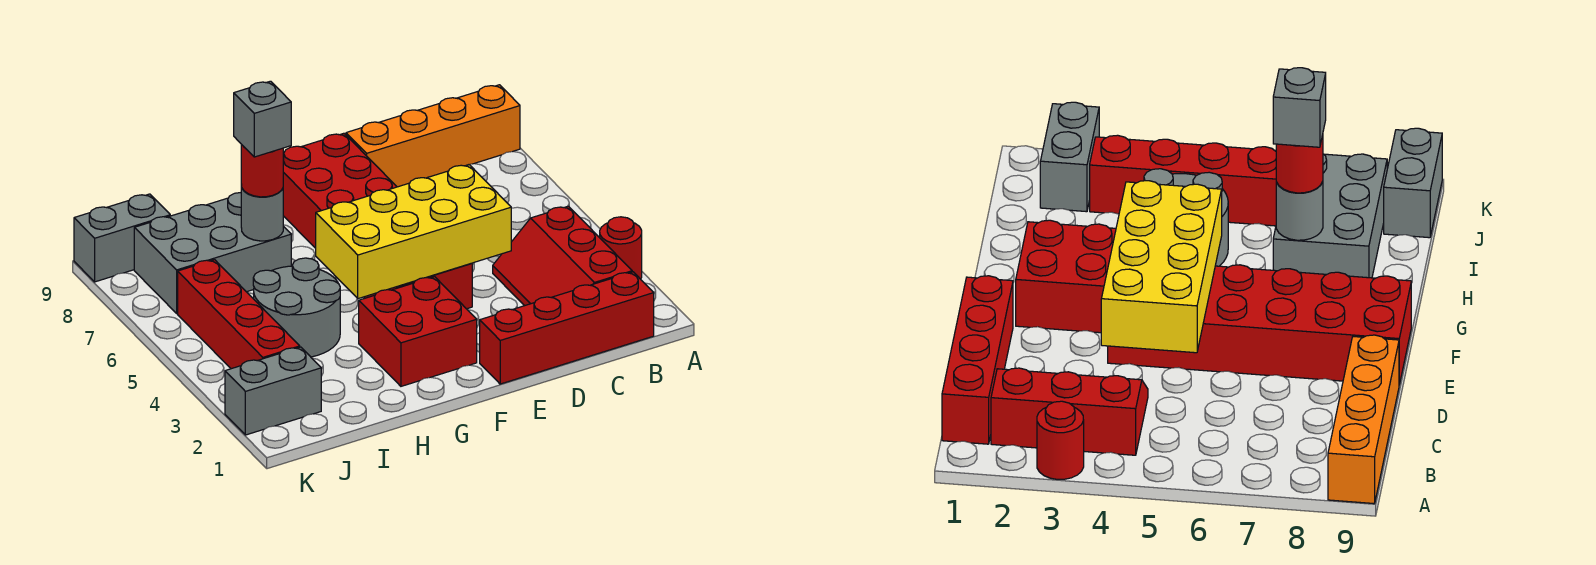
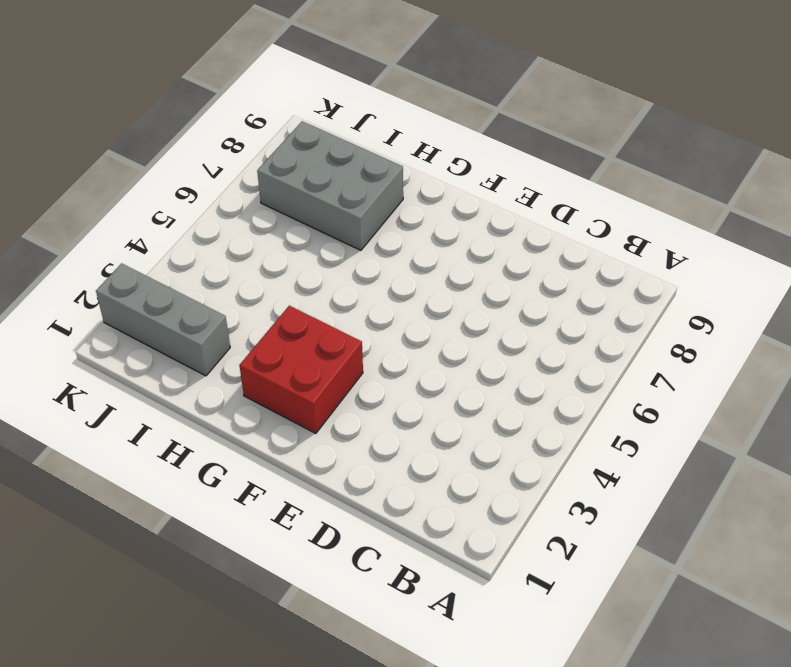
grey 1x3 brick [96,263,230,376] -> grey 1x2 brick [225,347,321,435]
none -> red 1x1 round brick [600,217,642,279]
none -> orange 1x4 brick [346,85,520,187]
none -> red 1x4 brick [480,272,654,384]

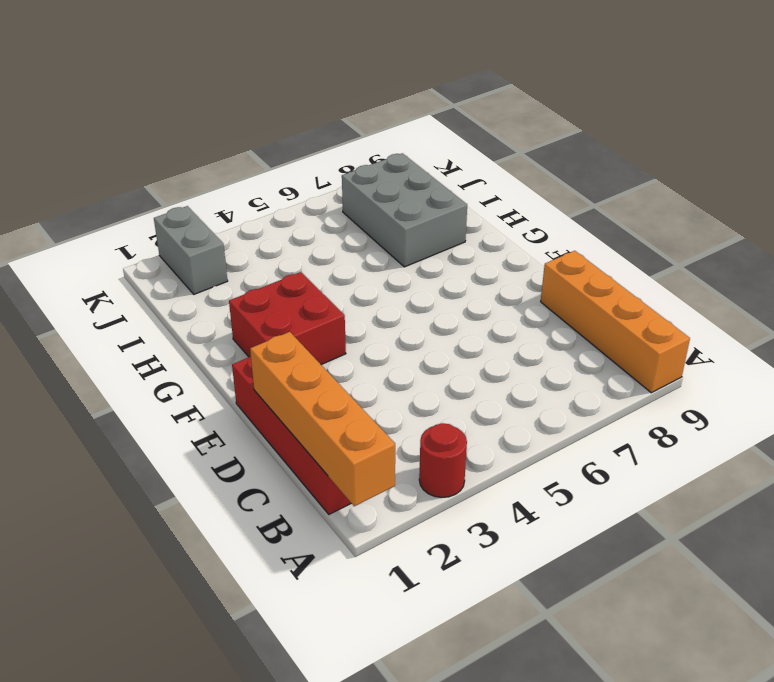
orange 1x4 brick [250,332,395,506] -> none
none -> red 2x3 slope [493,206,632,306]
none -> red 2x6 brick [283,133,472,309]
none -> grey 2x2 round brick [253,258,340,357]

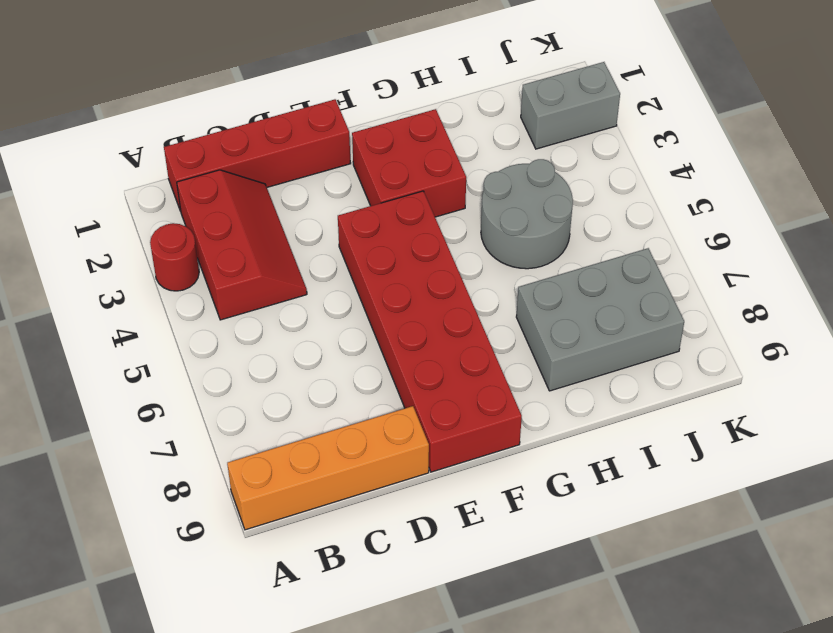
none -> red 1x4 brick [178,260,300,369]
none -> grey 1x2 brick [74,194,170,282]
none -> yellow 2x4 brick [316,165,511,299]

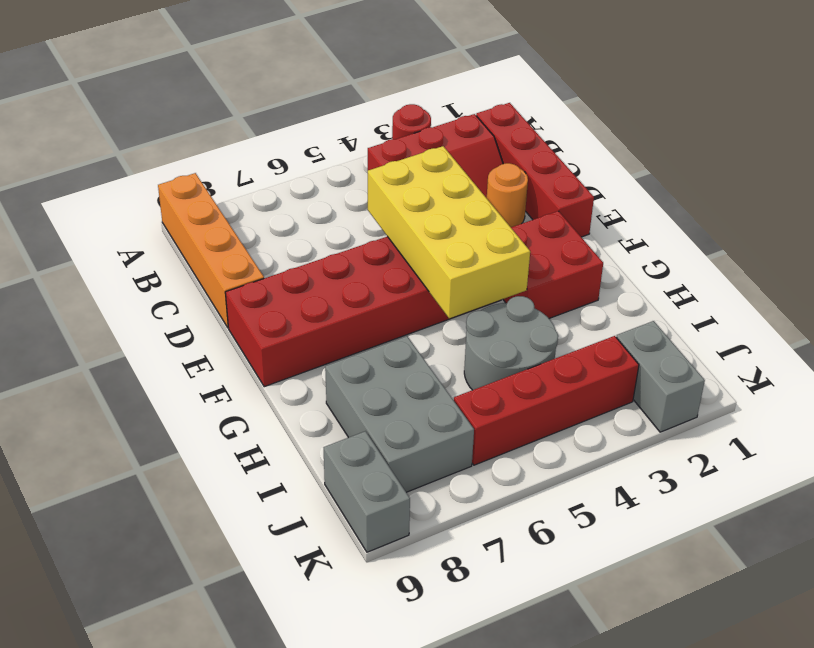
orange 1x1 round brick [487,163,528,227] -> none
none -> grey 1x1 round brick [241,185,283,241]
none -> red 1x1 round brick [241,144,283,197]
none -> grey 1x1 brick [234,81,291,157]

